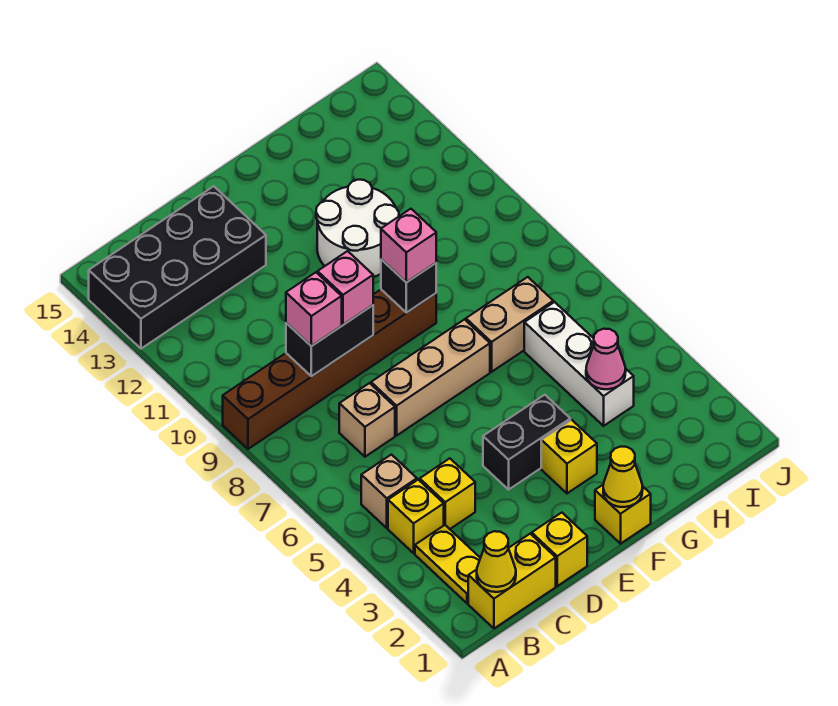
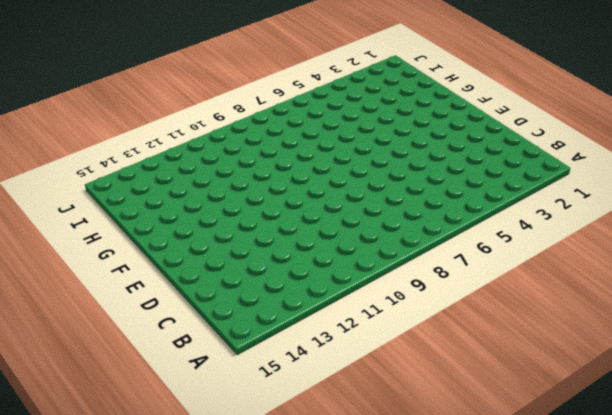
none -> brown 1x6 brick [223,290,436,449]
none -> black 2x4 brick [89,186,266,349]
none -> yellow 1x2 brick [468,534,556,628]

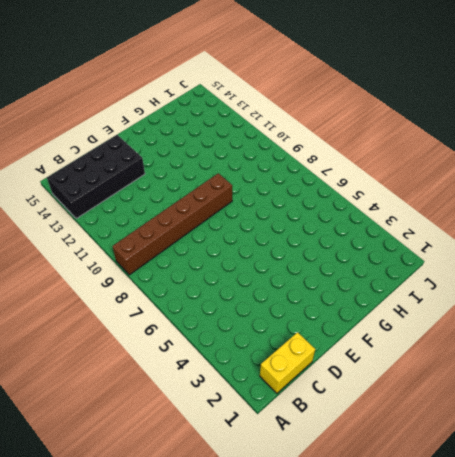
none -> yellow 1x2 plate [415,525,480,604]
none -> yellow 1x1 brick [388,480,444,553]
none -> tan 1x1 brick [361,455,417,528]

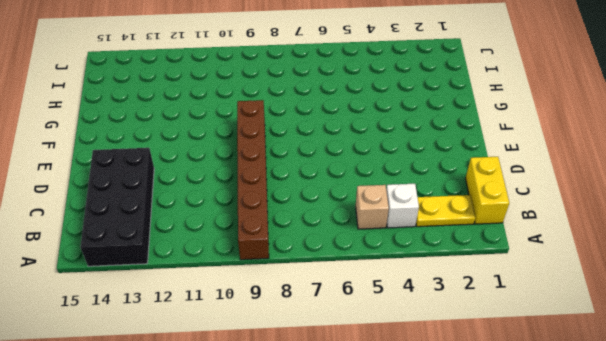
white 1x1 brick [386,184,419,228] -> yellow 1x1 brick [388,480,444,553]
none -> yellow 1x1 brick [420,458,475,529]
none -> tan 1x1 brick [339,383,395,457]
none -> yellow 1x1 brick [532,513,587,586]

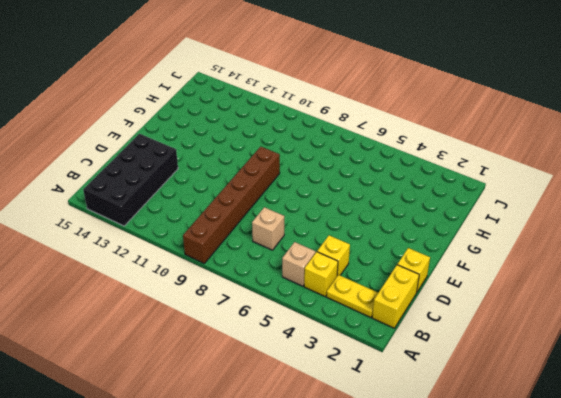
none -> tan 1x3 brick [371,319,490,435]
none -> black 1x2 brick [483,395,570,490]
none -> yellow 1x1 brick [595,485,651,544]

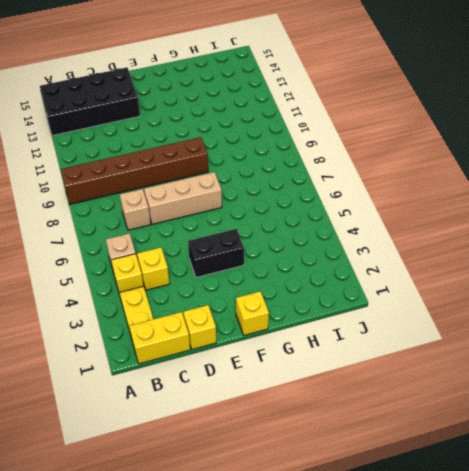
none -> yellow 1x1 brick [541,420,597,493]
none -> white 2x2 round brick [316,180,399,277]
none -> tan 1x2 brick [466,277,553,372]

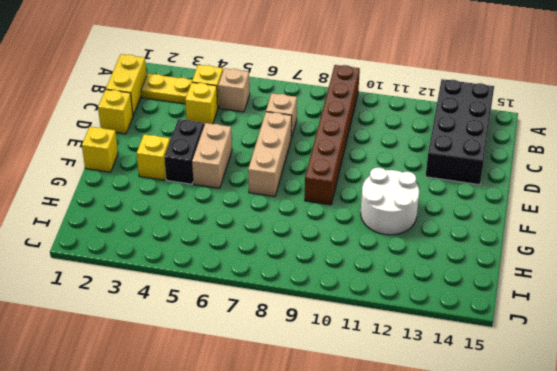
tan 1x2 brick [192,123,232,188] -> tan 1x2 brick moved to [466,277,553,372]
none -> white 1x3 brick [524,302,634,426]
none -> yellow 1x1 cone [477,531,516,592]
none -> black 1x2 brick [286,305,373,376]

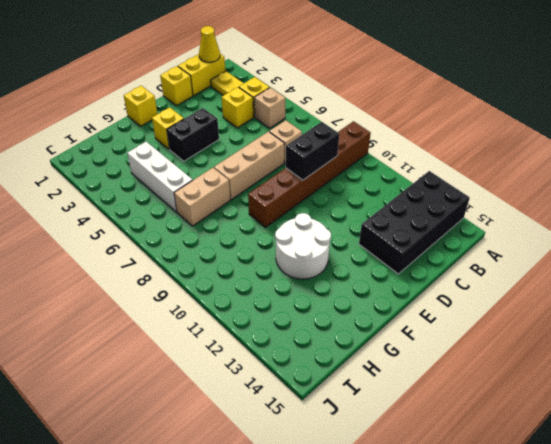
none -> yellow 1x1 cone [603,447,643,507]
none -> black 1x1 brick [381,259,436,313]
none -> pink 1x1 cone [586,329,626,389]

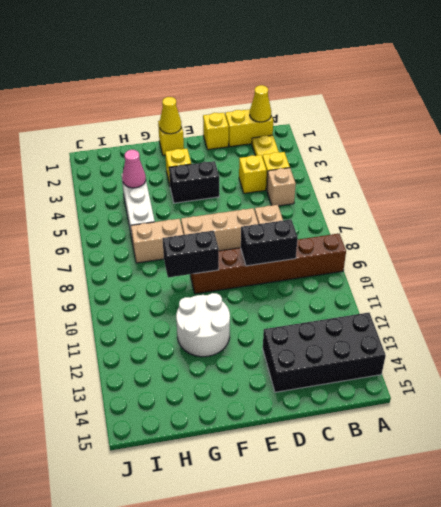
black 1x2 brick [163,231,219,277] -> black 1x1 brick [381,259,436,313]
none -> pink 1x1 brick [286,272,342,346]
none -> pink 1x1 brick [318,251,373,325]
none -> pink 1x1 brick [381,209,436,282]

